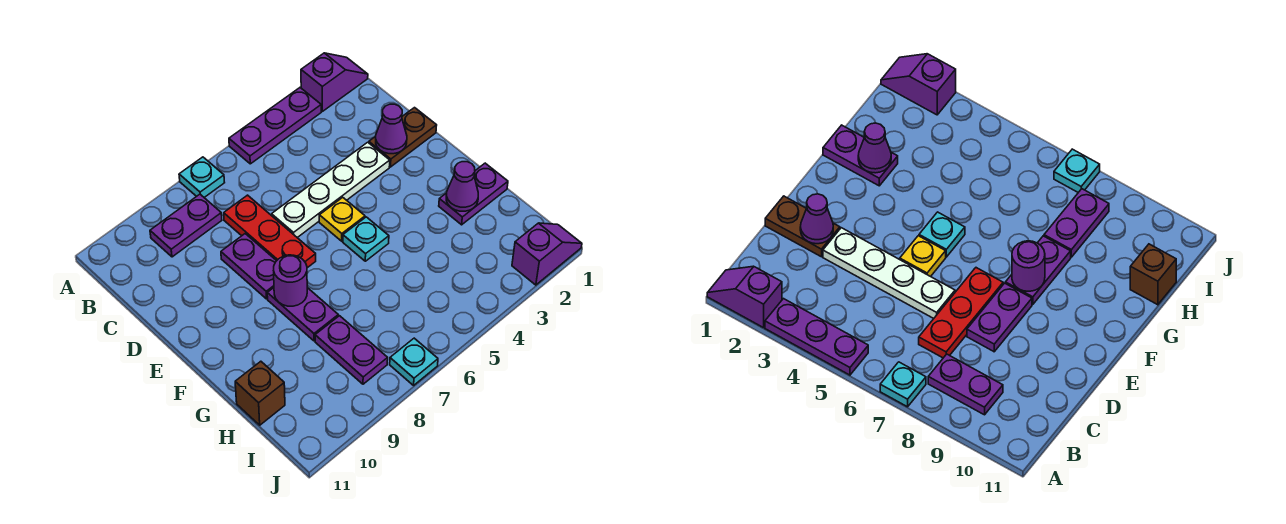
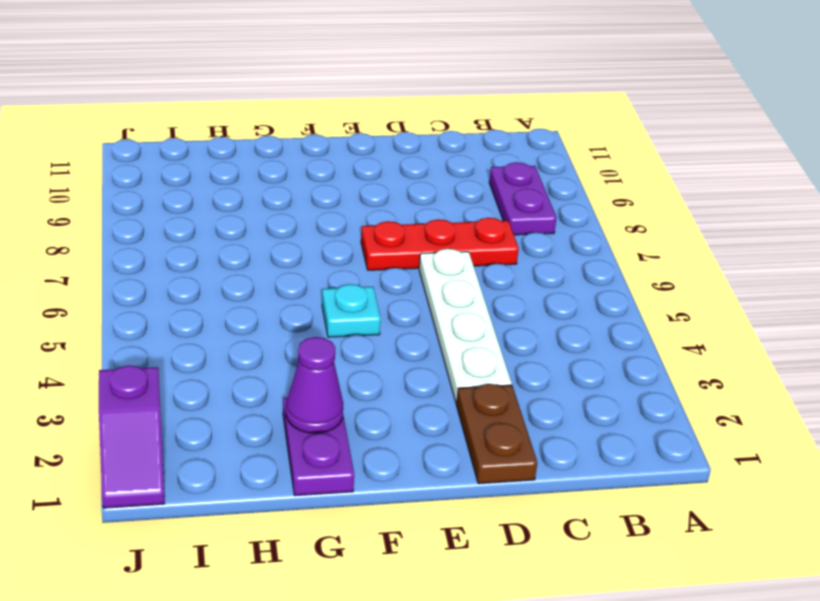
none -> purple 1x2 slope [301,53,368,111]
none -> purple 1x3 plate [229,88,321,164]
none -> cyan 1x1 plate [179,157,225,197]

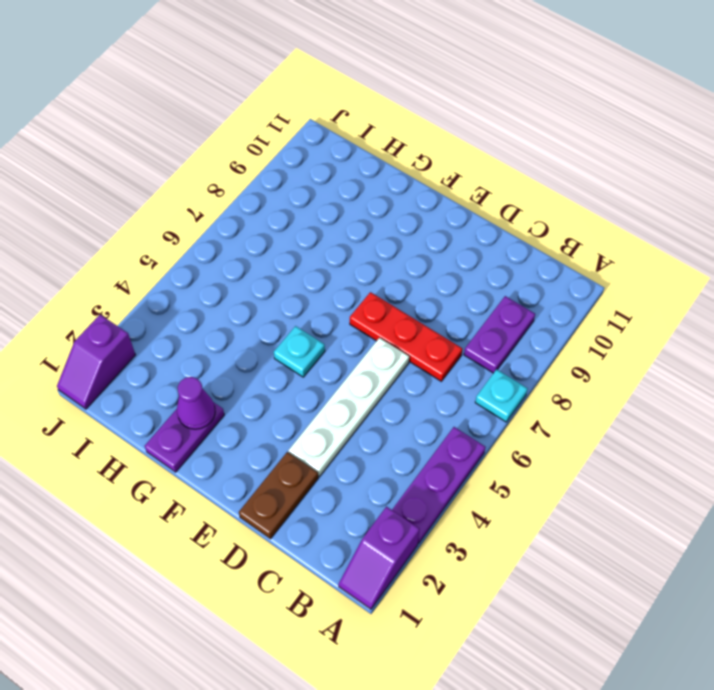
none -> purple 1x2 plate [221,234,276,299]
none -> yellow 1x1 plate [319,197,365,241]
none -> purple 1x2 plate [267,288,338,341]

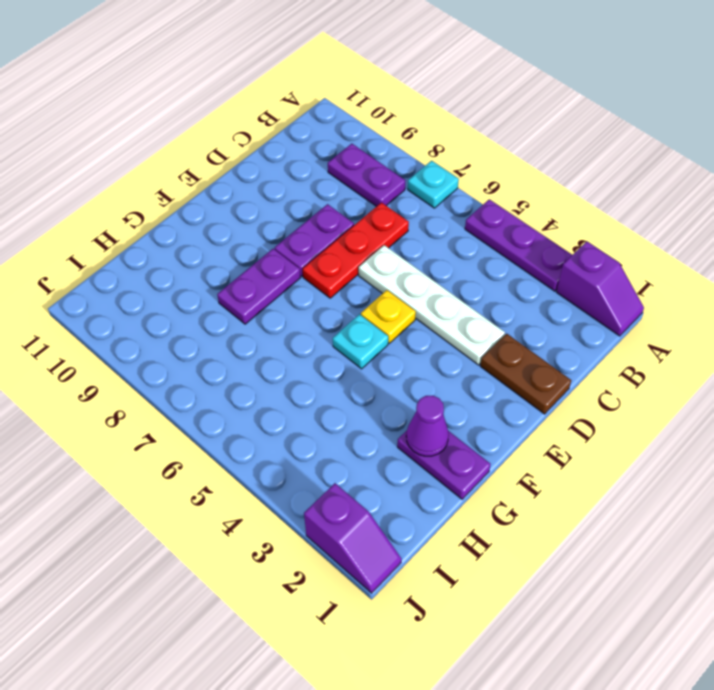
none -> purple 1x2 plate [315,316,388,384]
none -> brown 1x1 brick [235,361,285,425]
none -> cyan 1x1 plate [390,338,438,385]

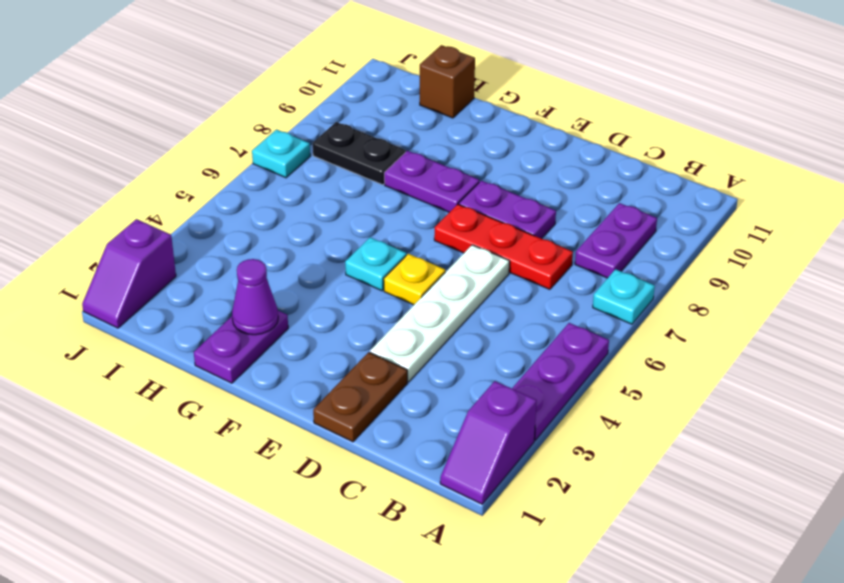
black 1x2 plate [313,122,406,185] -> purple 1x2 plate [315,316,388,384]
none -> purple 1x1 cone [376,104,407,154]
none -> purple 1x1 round brick [274,255,307,306]

